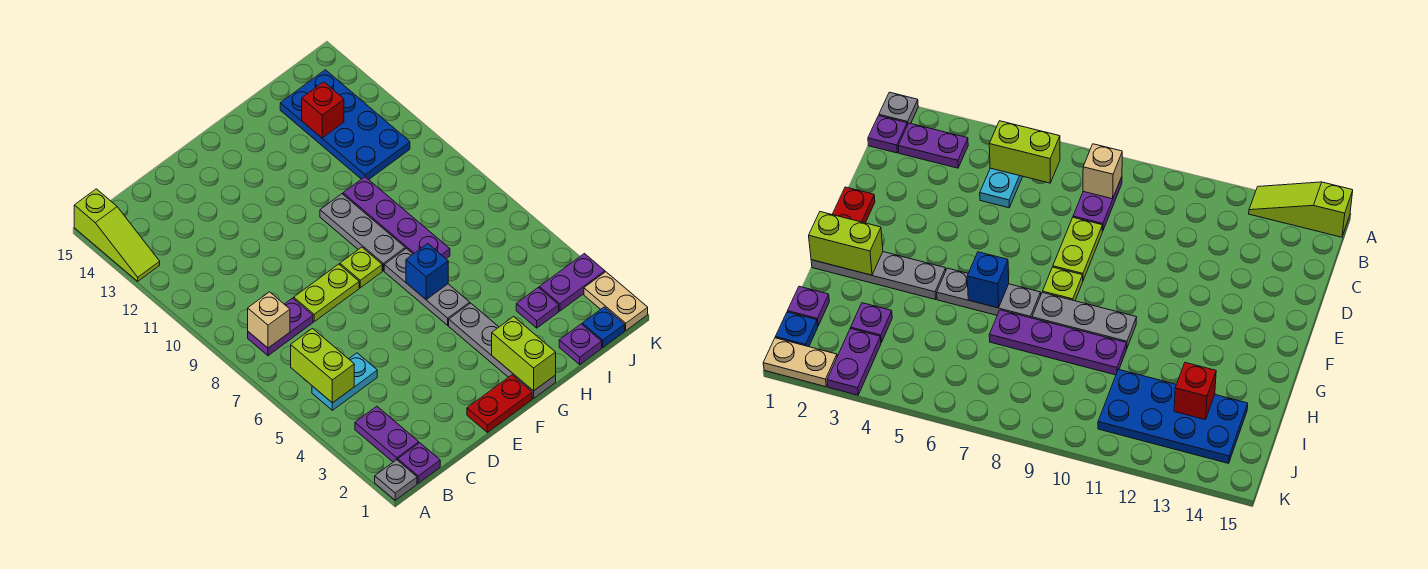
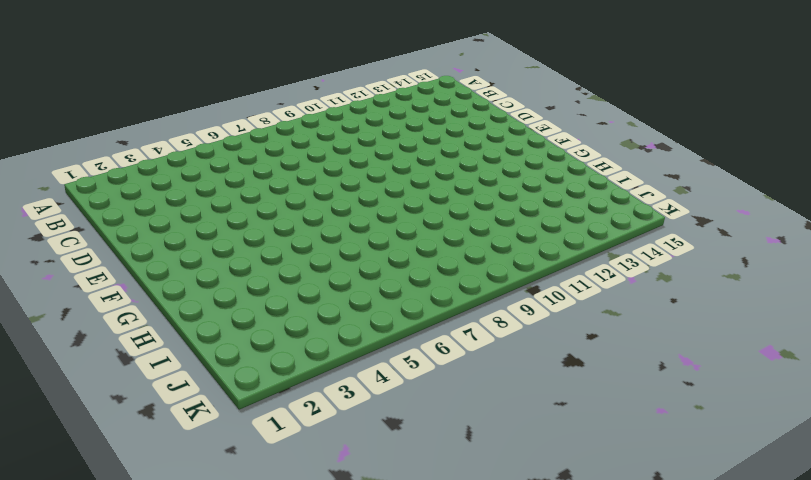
none -> grey 1x1 plate [375,460,417,500]
none -> lime 1x3 slope [74,189,160,281]
none -> purple 1x1 plate [398,443,440,483]

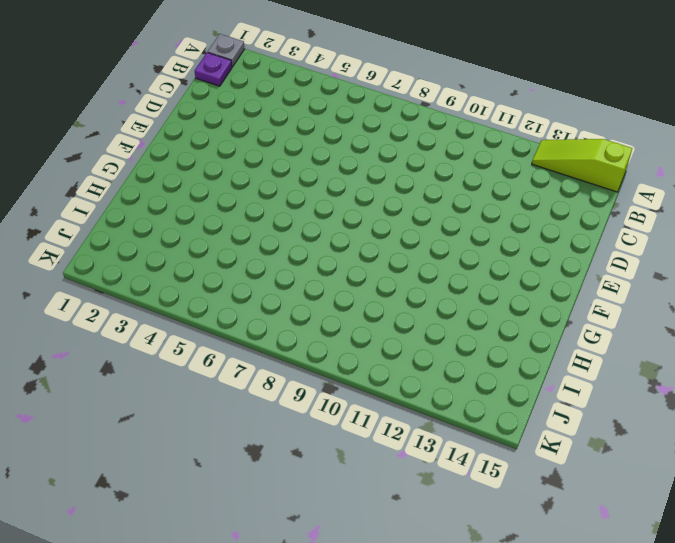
none -> purple 1x2 plate [355,406,419,462]
none -> cyan 1x2 plate [312,353,377,410]
none -> purple 1x2 plate [248,298,313,356]

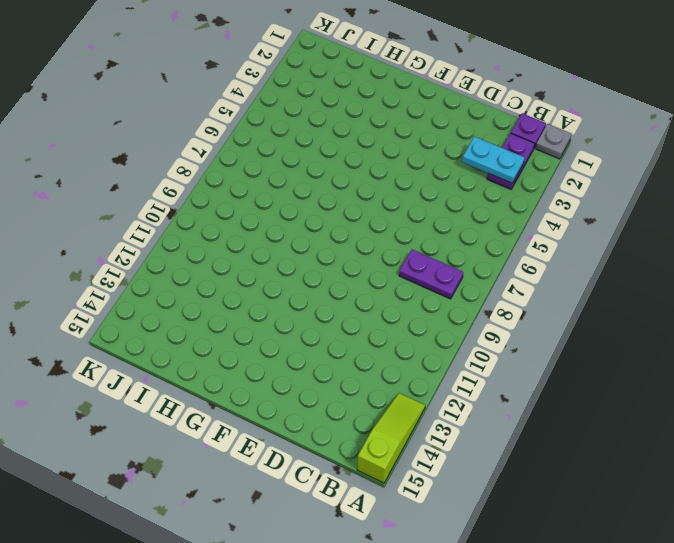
cyan 1x2 plate [462,137,525,183] -> cyan 1x2 plate moved to [312,353,377,410]
none -> lime 1x2 plate [294,264,359,322]
none -> red 1x2 plate [467,375,532,432]
none -> lime 1x1 plate [340,247,382,288]

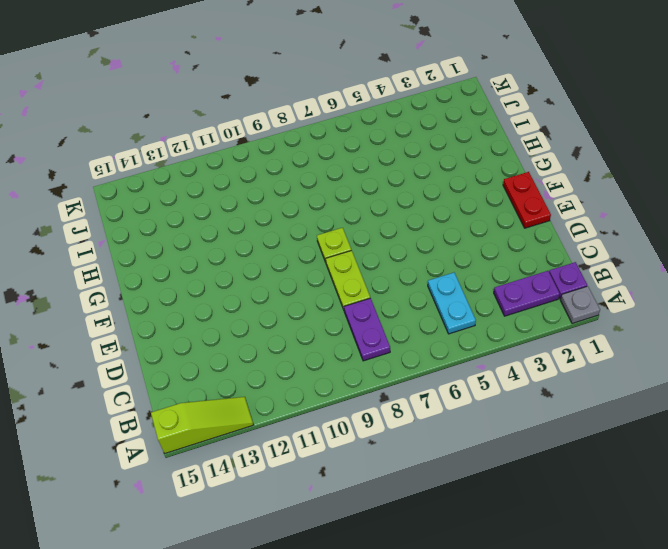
none -> grey 1x4 plate [449,303,556,398]
none -> grey 1x3 plate [384,248,470,325]
none -> grey 1x3 plate [320,194,405,271]

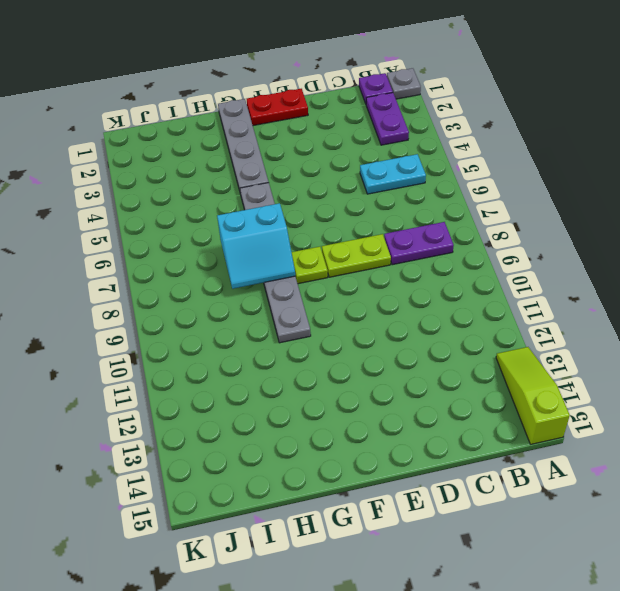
cyan 2x2 slope [217,203,295,289] -> none
none -> purple 1x4 plate [343,177,450,259]
none -> purple 1x1 plate [559,324,602,364]
none -> purple 1x1 plate [516,287,559,328]

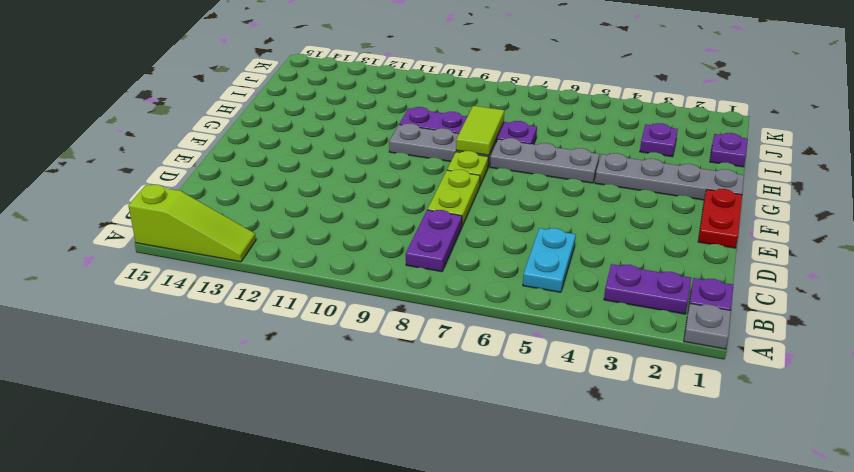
lime 1x2 tile [456,106,504,155] -> none
none -> blue 2x4 plate [280,70,410,180]
none -> blue 1x1 plate [582,307,625,347]
none -> purple 1x2 plate [539,254,605,311]

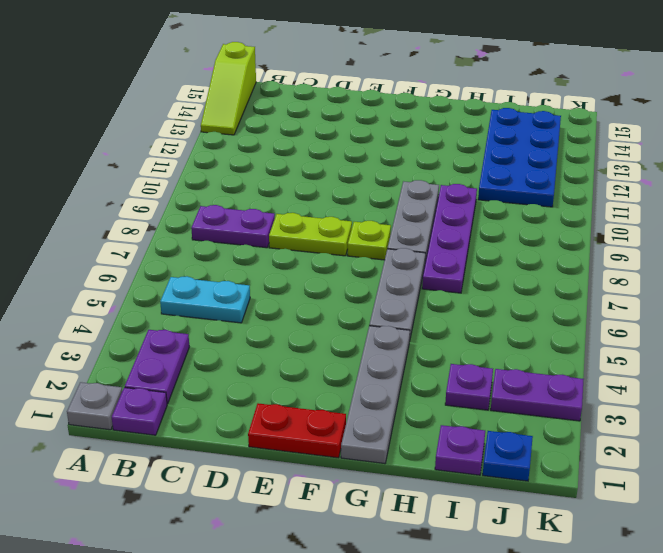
none -> tan 1x2 plate [584,272,648,331]
none -> lime 1x2 brick [291,329,354,403]
none -> tan 1x1 brick [248,292,290,348]

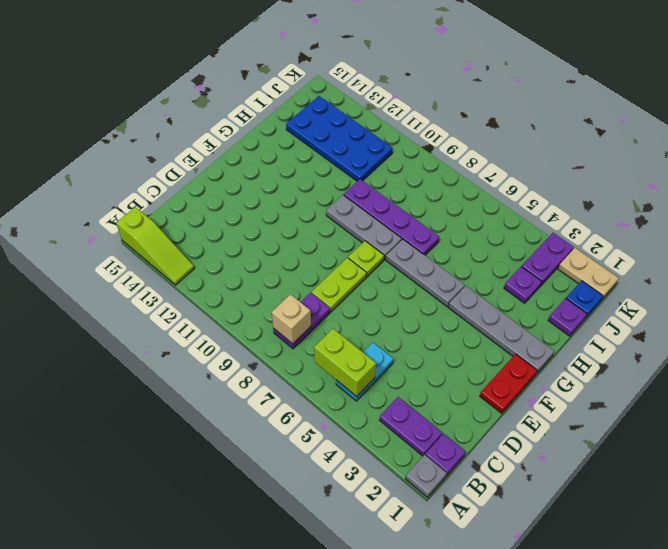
none -> lime 1x2 brick [492,317,556,391]
none -> blue 1x1 brick [406,244,448,299]
none -> red 1x1 brick [302,82,344,138]

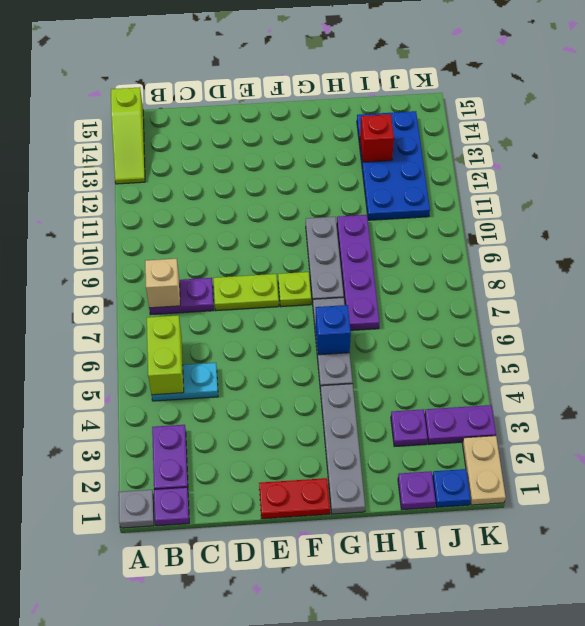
none -> lime 1x2 brick [492,317,556,391]

